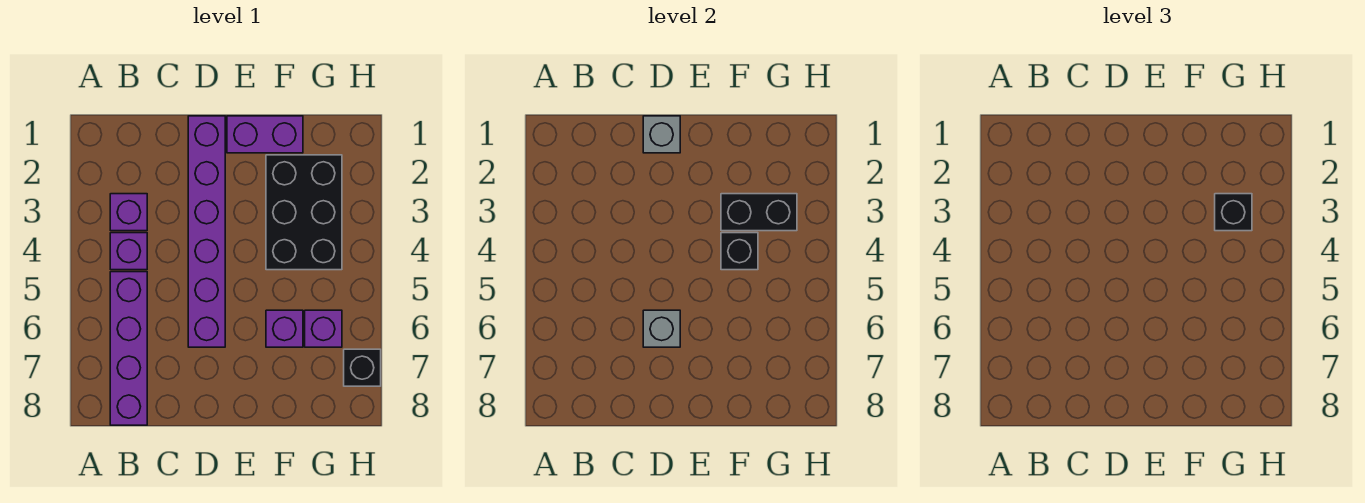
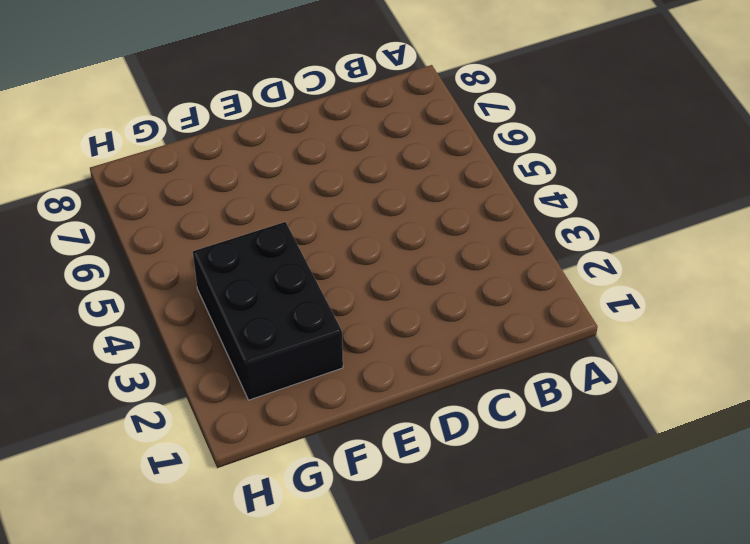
none -> purple 1x1 brick [110,194,147,231]
none -> purple 1x1 brick [110,233,147,270]
none -> purple 1x4 brick [110,272,147,425]

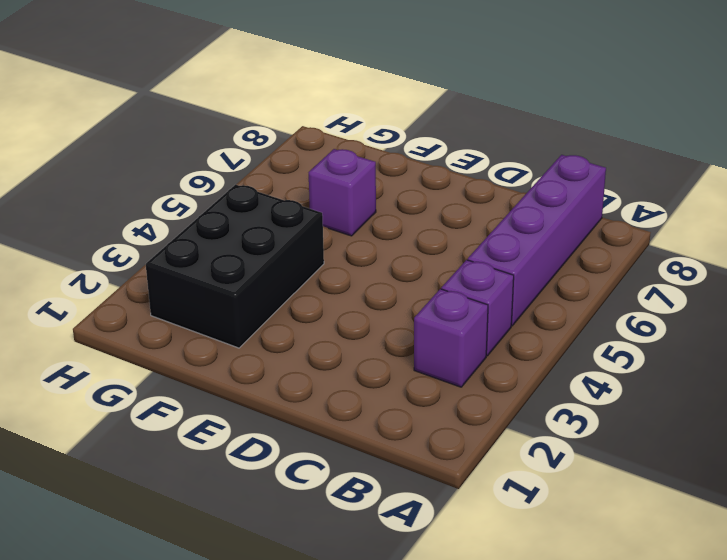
none -> purple 1x6 brick [188,116,225,347]
none -> purple 1x2 brick [227,116,303,153]
none -> purple 1x1 brick [305,310,342,347]

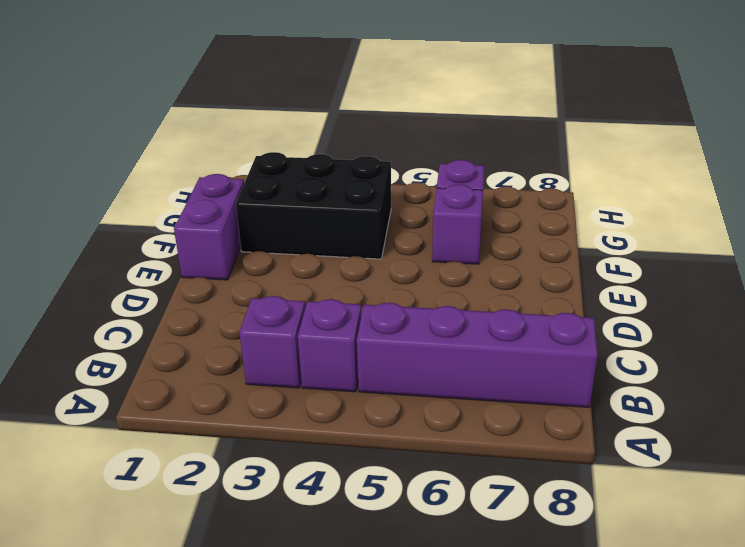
none -> purple 1x6 brick [188,116,225,347]
none -> black 1x1 brick [344,349,381,386]
none -> grey 1x1 brick [643,116,680,153]

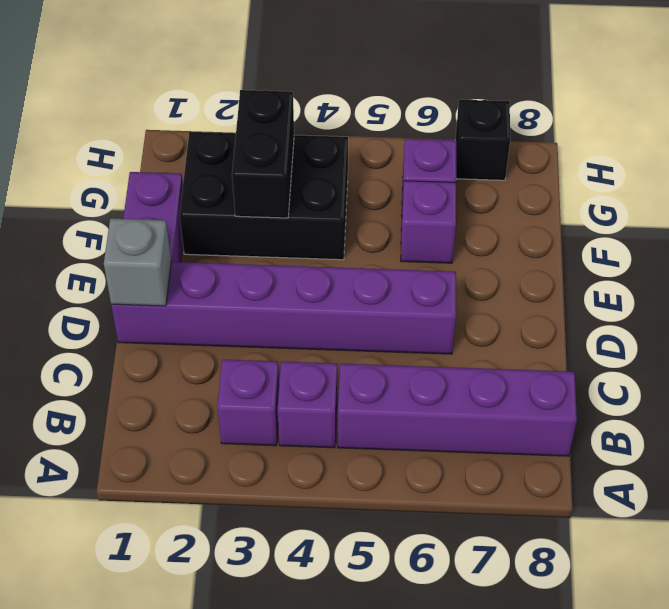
none -> grey 1x1 brick [643,310,680,347]
none -> black 1x1 brick [721,233,758,270]
none -> black 1x1 brick [1215,194,1252,231]

